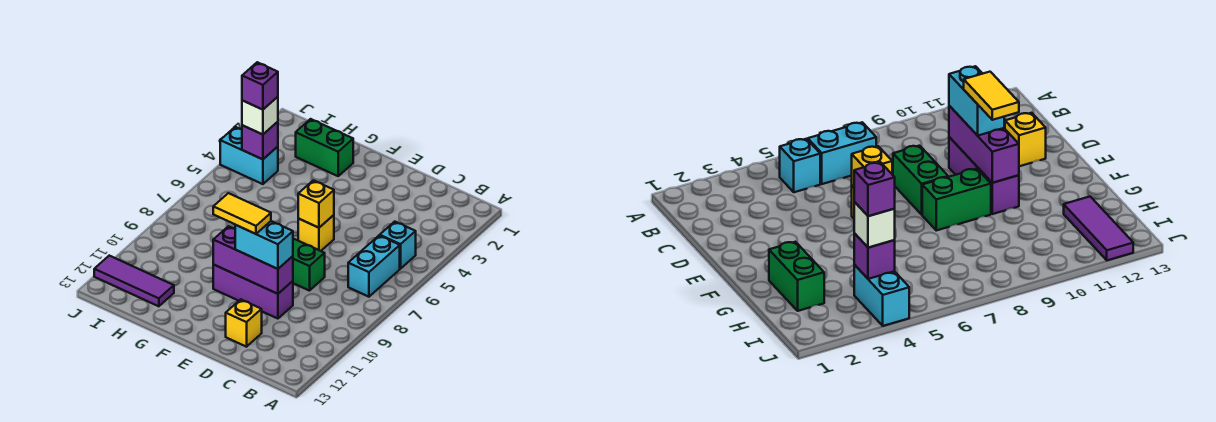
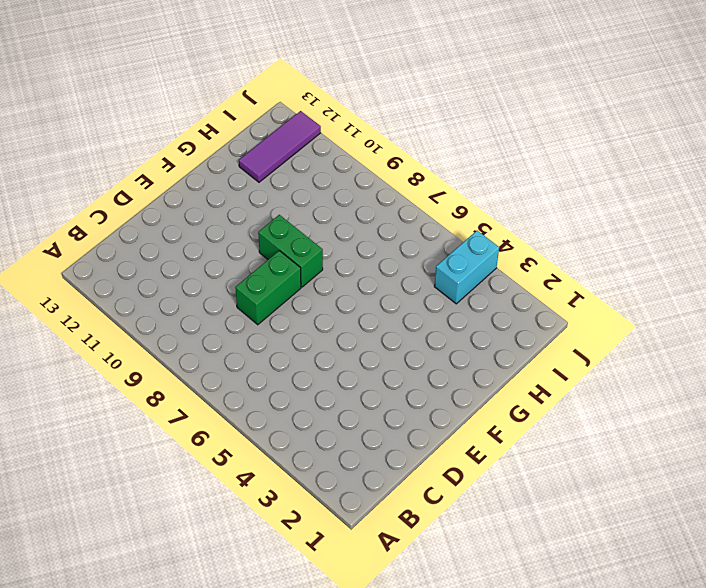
none -> cyan 1x1 brick [380,222,416,269]
none -> cyan 1x2 brick [348,235,400,297]
none -> purple 1x3 brick [213,265,293,319]

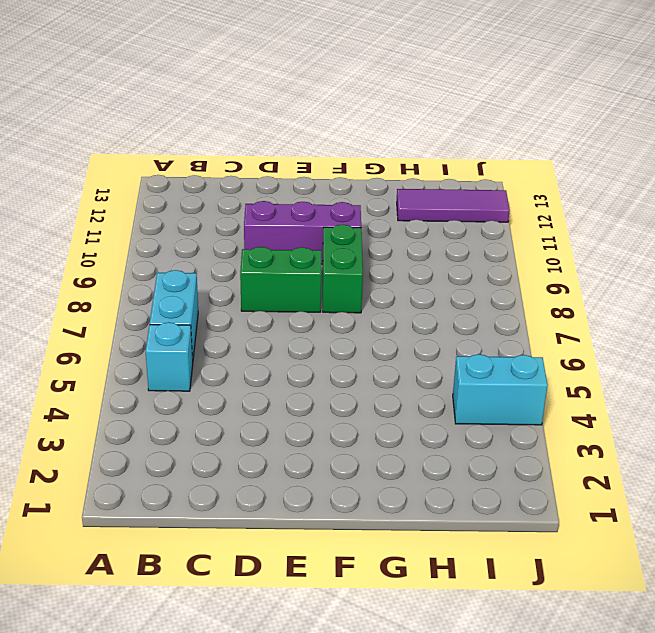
none -> yellow 1x1 brick [226,299,262,347]
none -> yellow 1x1 brick [298,215,334,251]
none -> green 1x2 brick [296,119,353,176]

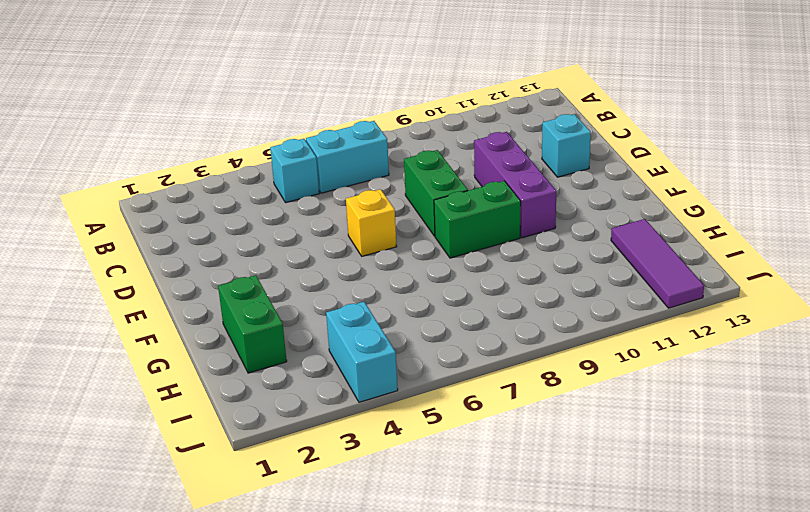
cyan 1x1 brick [542,114,591,177] -> yellow 1x1 brick [226,299,262,347]
none -> purple 1x3 brick [213,226,293,294]
none -> yellow 1x1 brick [298,180,334,228]
none -> purple 1x1 brick [242,122,278,159]

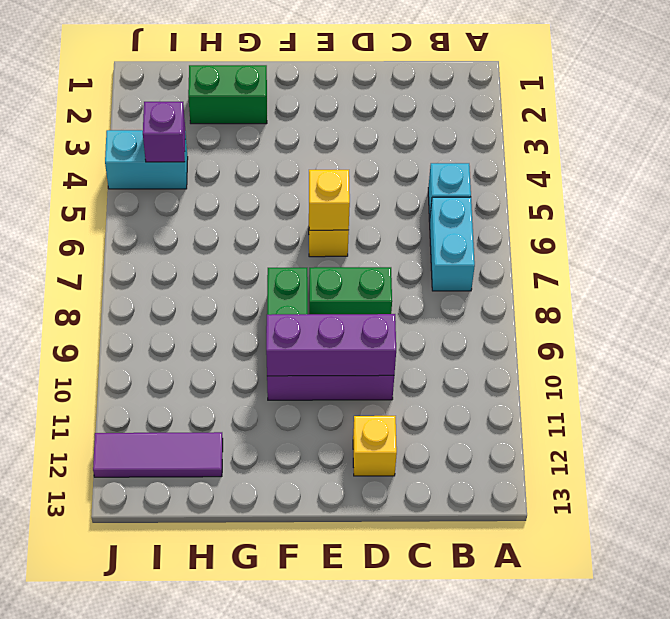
none -> cyan 1x2 brick [235,221,293,269]
none -> white 1x1 brick [242,97,278,135]
none -> yellow 1x2 tile [213,193,271,234]

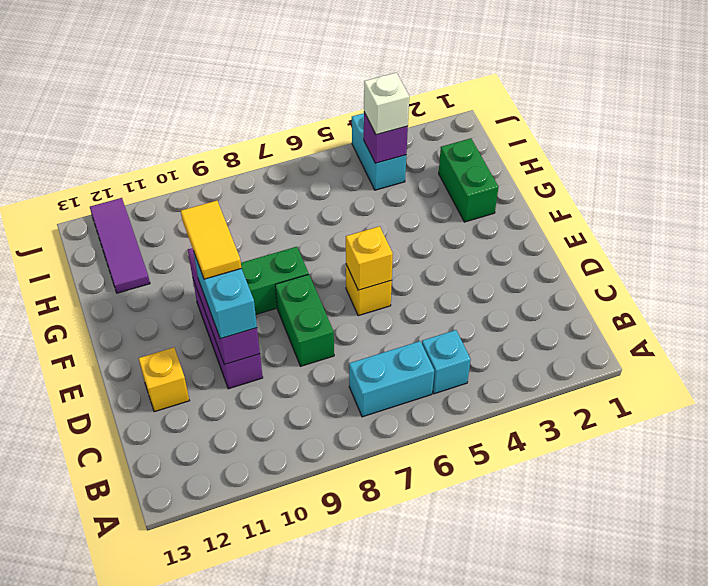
none -> purple 1x1 brick [242,62,278,110]

